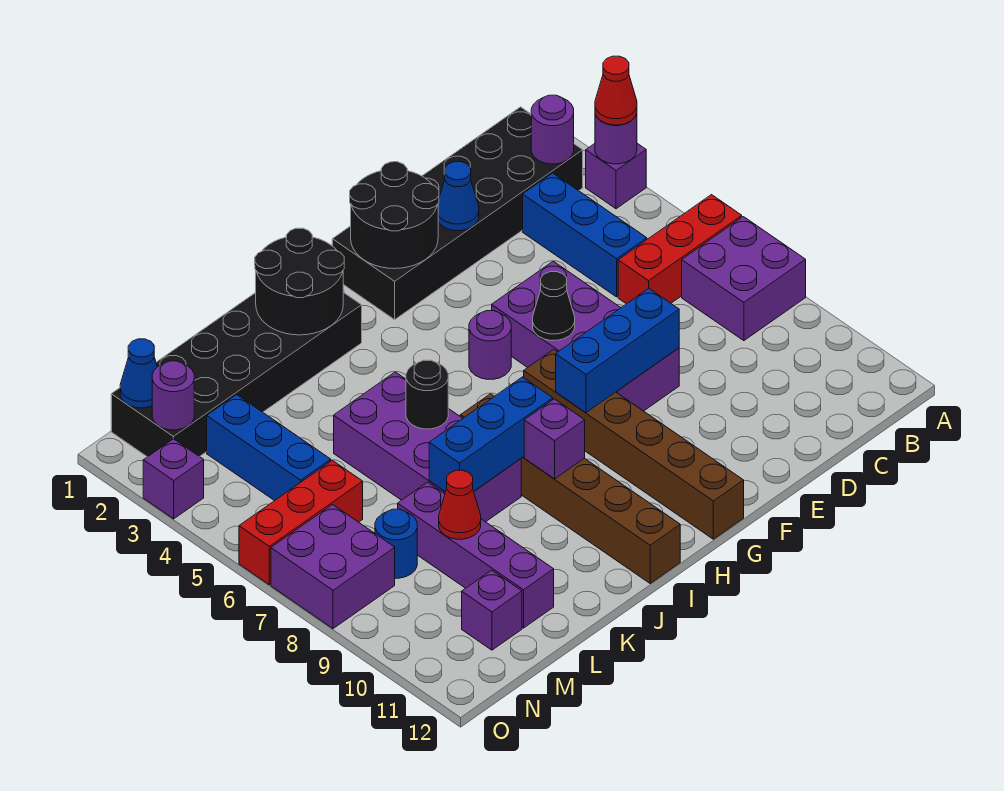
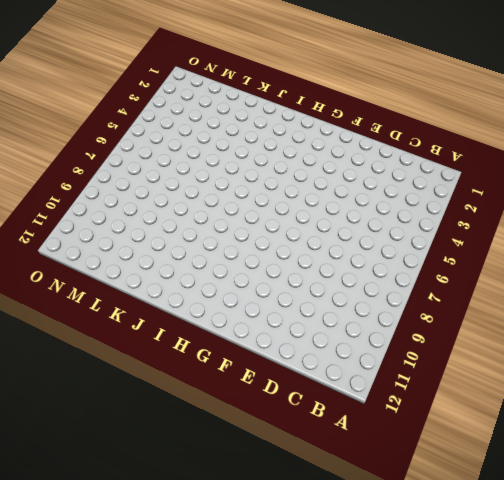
none -> purple 1x1 brick [586,144,646,209]
none -> red 1x3 brick [618,195,742,304]
none -> purple 2x2 brick [682,217,806,341]
none -> black 2x6 brick [332,107,583,320]

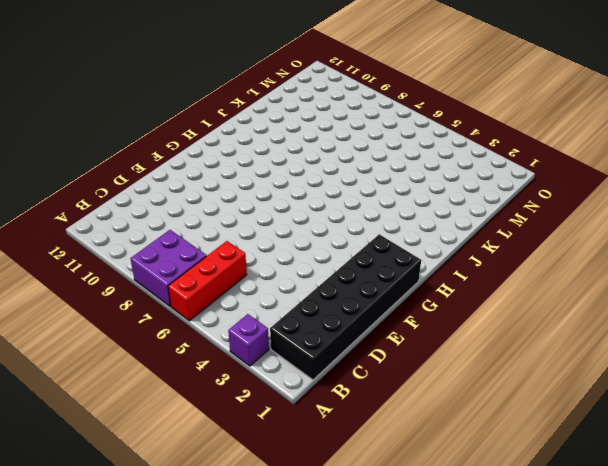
none -> blue 1x3 brick [523,173,647,297]
none -> purple 2x4 brick [492,261,679,411]
none -> purple 1x1 round brick [469,311,511,379]
none -> brown 1x6 brick [524,350,744,539]

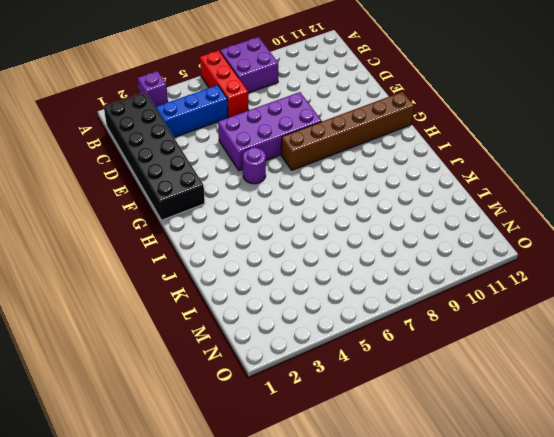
none -> black 2x6 brick [111,292,362,457]
none -> brown 1x6 brick [460,394,680,583]
none -> purple 2x4 brick [334,372,521,522]
none -> purple 1x4 brick [398,482,554,628]

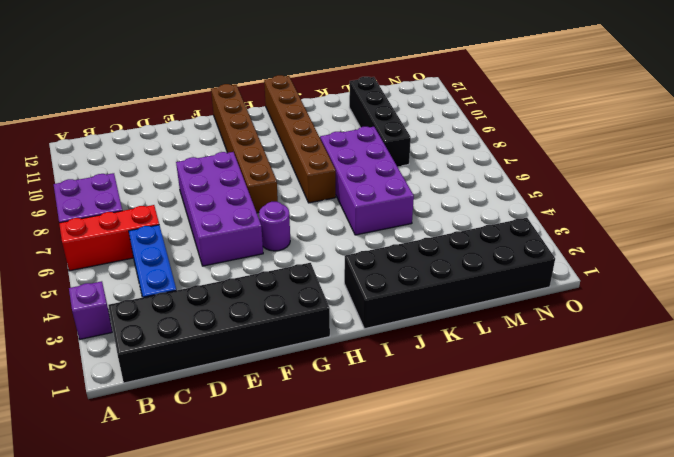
black 1x4 brick [349,77,411,167] -> purple 1x4 brick [398,482,554,628]
none -> blue 1x3 brick [207,395,331,501]
none -> red 1x3 brick [239,460,363,585]
none -> blue 1x1 round brick [375,509,417,578]
none -> purple 1x1 brick [462,570,522,650]

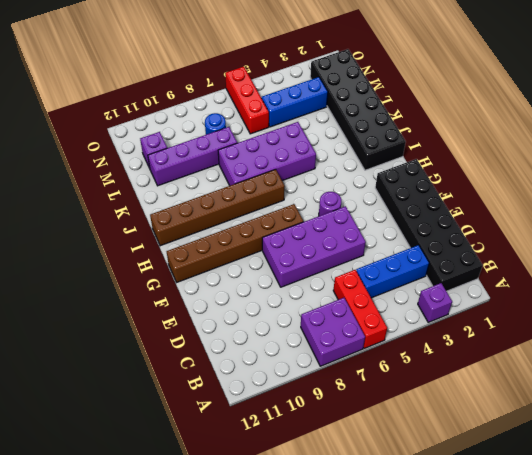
none -> purple 2x2 brick [271,505,395,629]
none -> purple 1x1 brick [143,439,204,519]
none -> purple 1x1 round brick [595,114,637,164]
none -> purple 1x1 round brick [531,95,574,164]

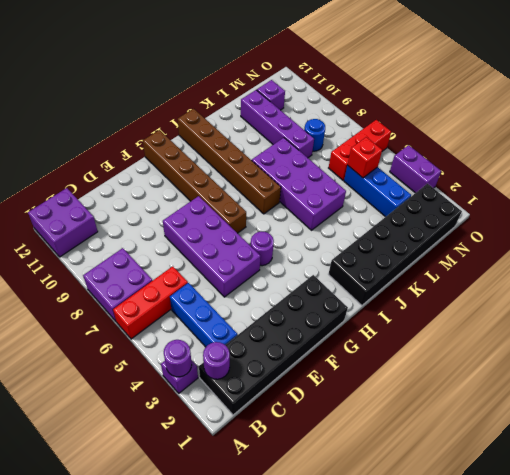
purple 2x2 brick [28,188,98,257] -> purple 2x2 brick moved to [271,505,395,629]
red 1x1 brick [348,137,382,178] -> none
purple 1x2 brick [390,145,441,193] -> purple 1x1 brick [143,439,204,519]
none -> blue 1x1 cone [438,162,479,231]
none -> blue 1x3 brick [556,288,679,413]
none -> black 2x2 round brick [350,162,439,269]
none -> black 1x1 cone [533,272,575,341]

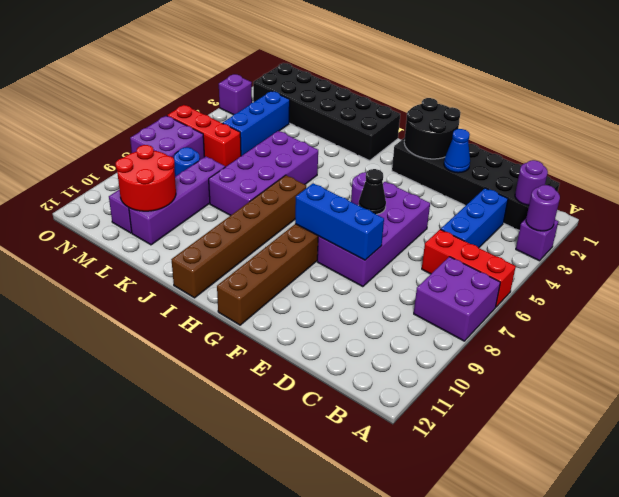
red 2x2 round brick [116,145,176,211] -> none
none -> black 2x2 round brick [255,228,344,335]
none -> blue 1x3 brick [429,377,553,492]
none -> purple 1x1 brick [524,399,585,479]
none -> black 1x1 round brick [406,360,448,429]

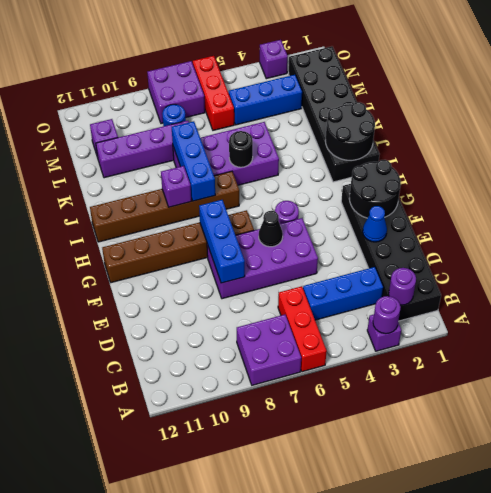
none -> red 1x1 cone [439,470,481,539]
none -> blue 1x1 cone [120,339,157,408]
none -> purple 1x1 round brick [152,361,194,430]
none -> red 1x1 cone [595,56,637,125]

